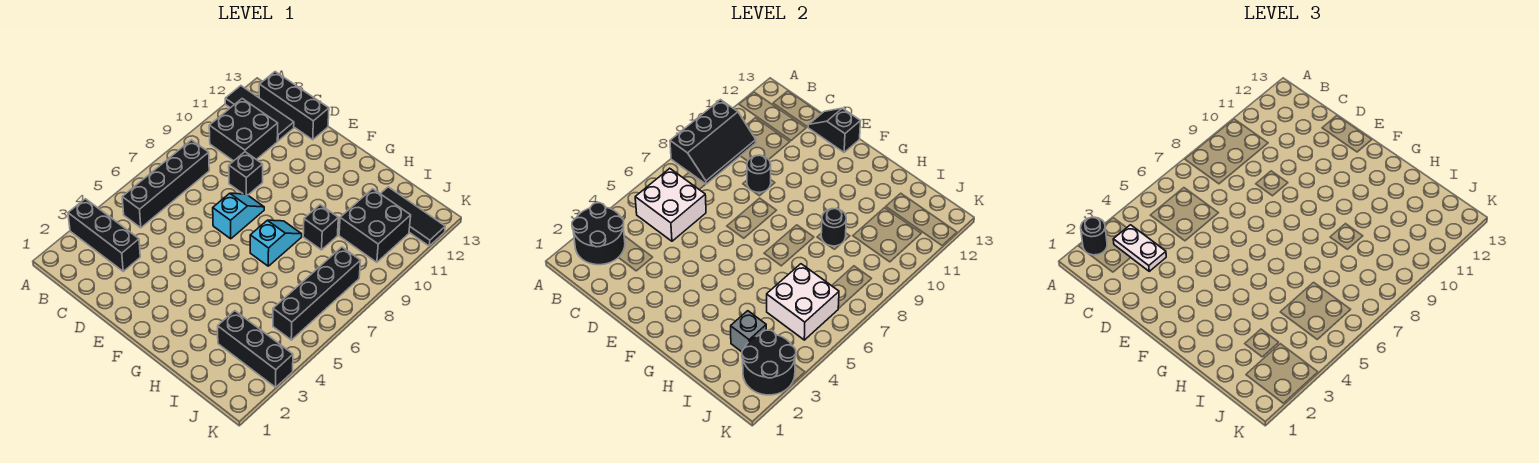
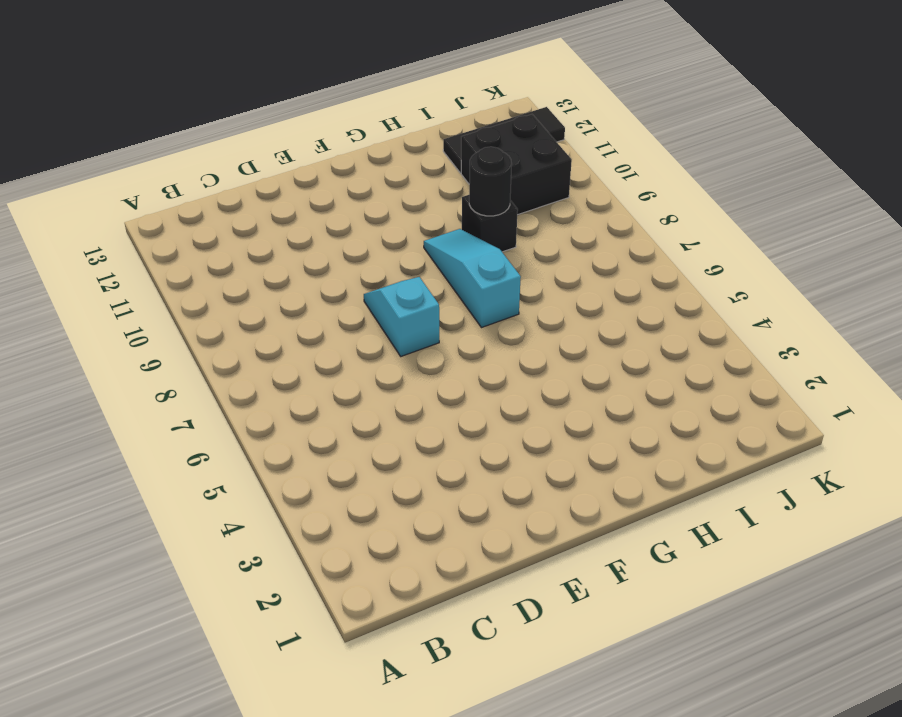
cyan 1x3 slope [424,229,521,328] -> cyan 1x2 slope [250,220,302,266]
none -> black 1x3 brick [68,199,140,271]
none -> black 1x3 tile [225,86,294,141]
none -> black 1x4 brick [122,140,209,228]

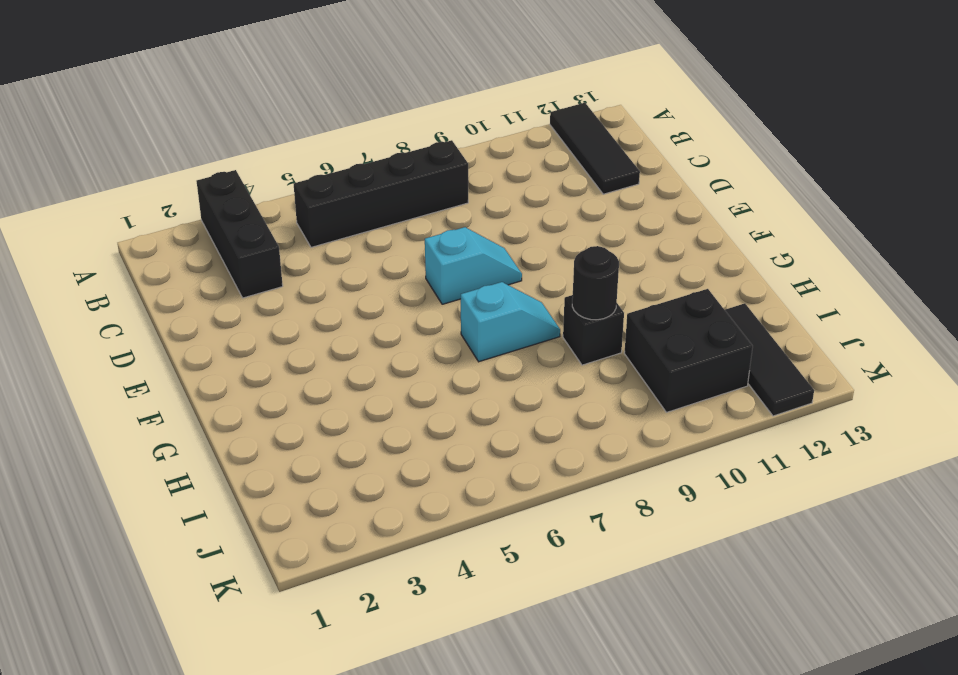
none -> black 2x2 brick [209,99,278,161]
none -> black 1x3 brick [259,72,329,140]
none -> black 1x1 brick [229,152,263,195]

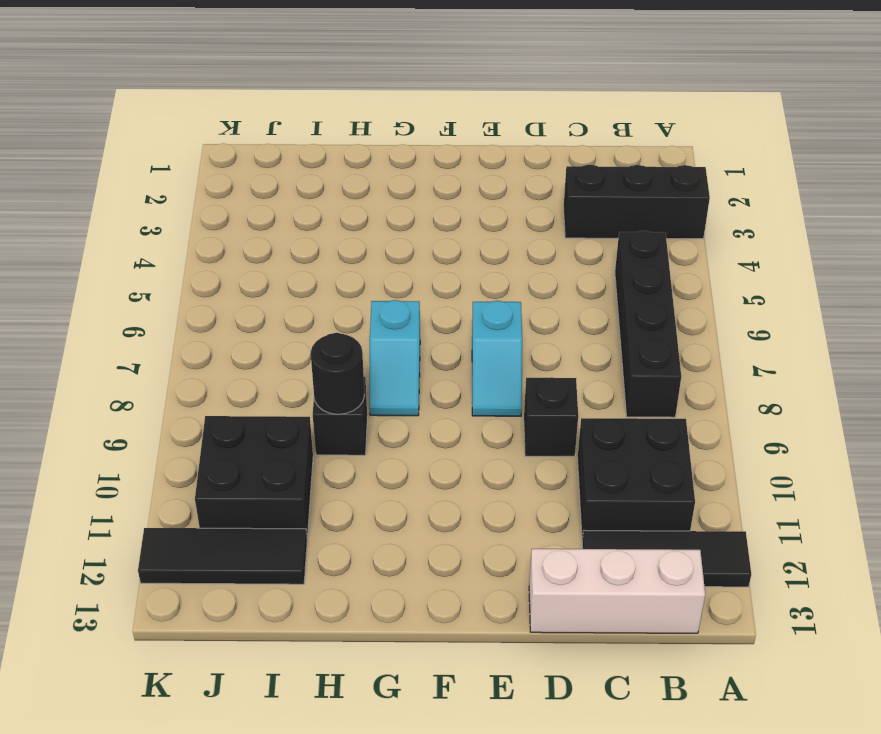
white 1x3 brick [529,549,705,633] -> black 1x3 brick [259,72,329,140]
none -> black 1x3 brick [218,311,293,387]
none -> black 1x4 brick [273,247,360,340]
none -> black 2x2 round brick [572,203,625,265]

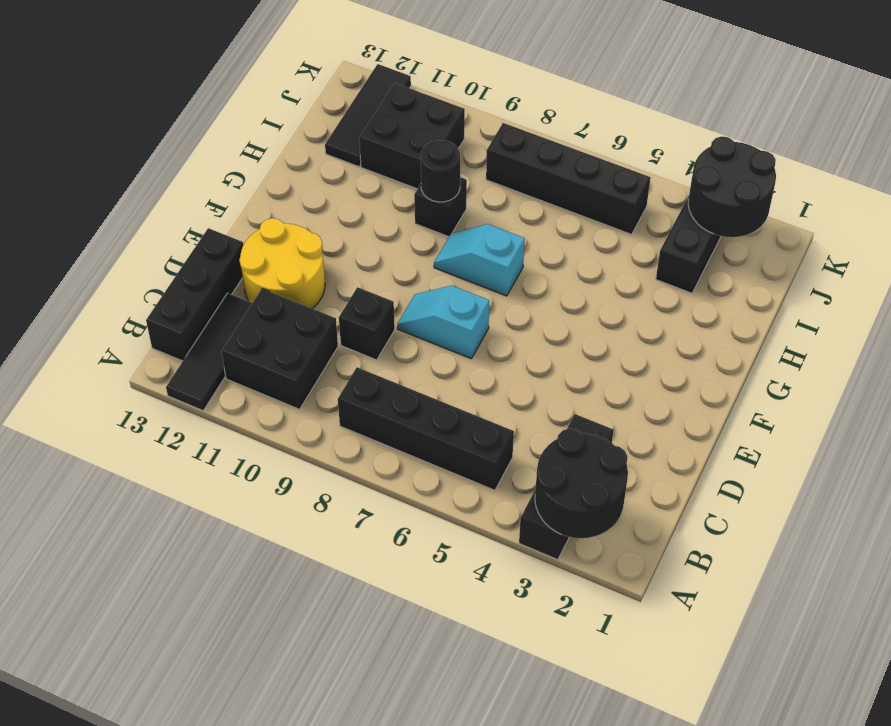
yellow 2x2 round brick [240,218,325,309] -> none
none -> black 2x3 slope [670,100,756,184]
none -> white 2x2 brick [635,168,706,241]
none -> black 1x1 round brick [747,155,771,192]

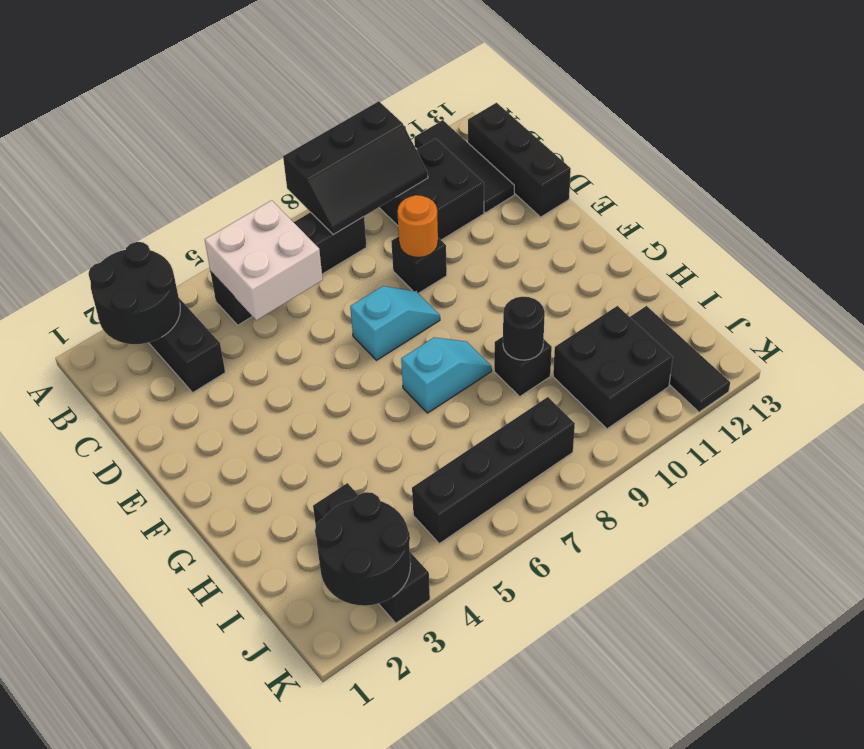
orange 1x1 round brick [397,195,438,258] -> black 1x1 round brick [747,155,771,192]
none -> black 1x2 slope [808,108,860,152]
none -> grey 1x1 brick [731,311,766,352]
none -> white 2x2 brick [767,264,839,340]

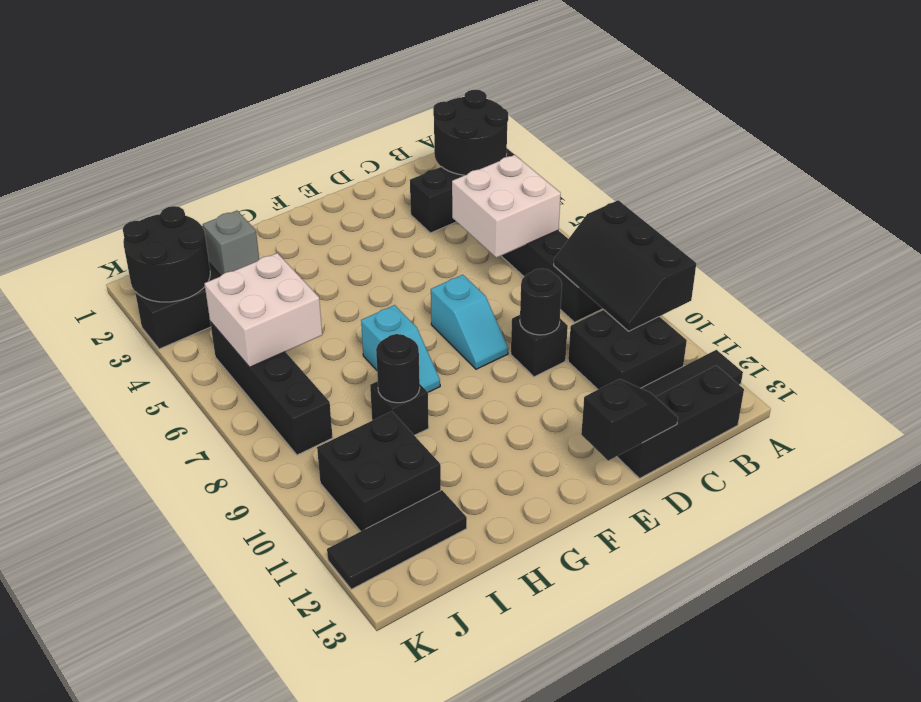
none -> black 1x1 round brick [1081,217,1107,255]
none -> white 1x2 plate [1113,225,1166,271]

